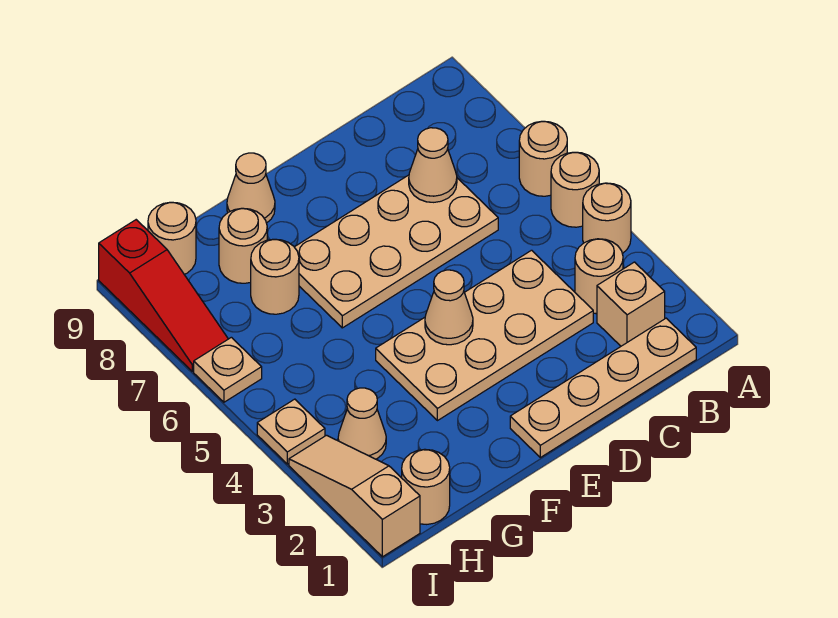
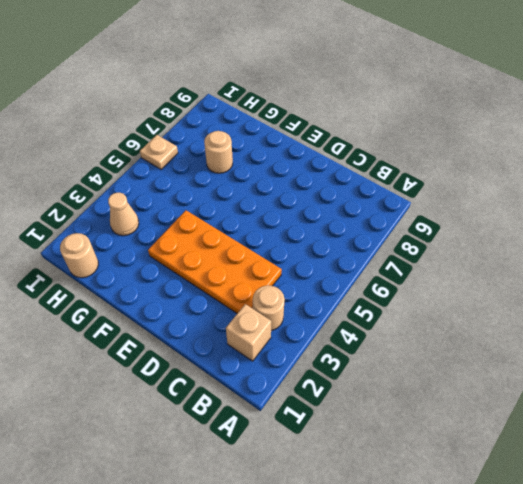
orange 2x4 plate [148,210,282,313] -> tan 2x4 plate [376,250,593,421]
none -> tan 1x1 round brick [583,183,631,254]
none -> tan 1x1 round brick [551,152,599,227]
none -> tan 1x1 round brick [519,121,567,196]

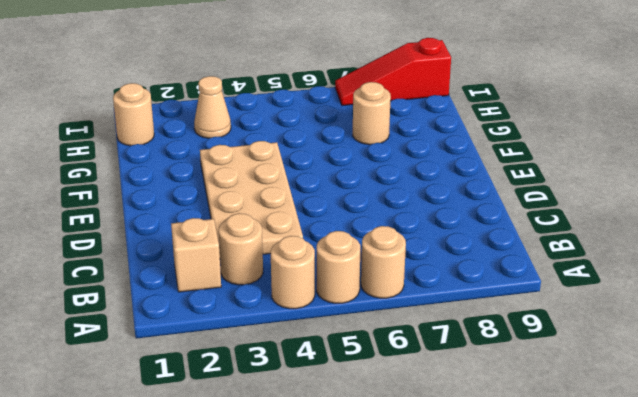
none -> tan 1x4 plate [510,318,696,457]
none -> tan 2x4 plate [295,175,498,328]
none -> tan 1x1 cone [227,153,275,223]

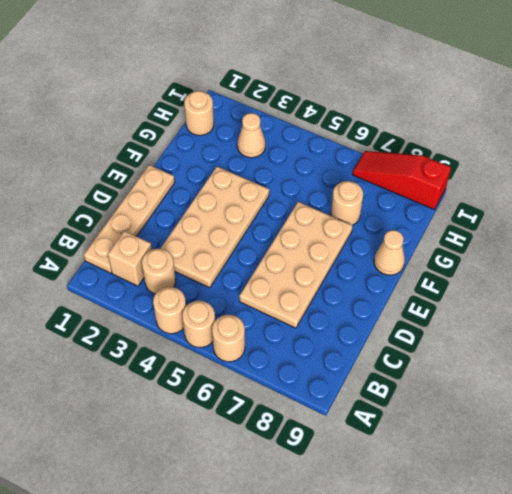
none -> tan 1x1 round brick [219,208,267,283]
none -> tan 1x1 round brick [148,202,196,274]
none -> tan 1x3 slope [289,435,420,557]

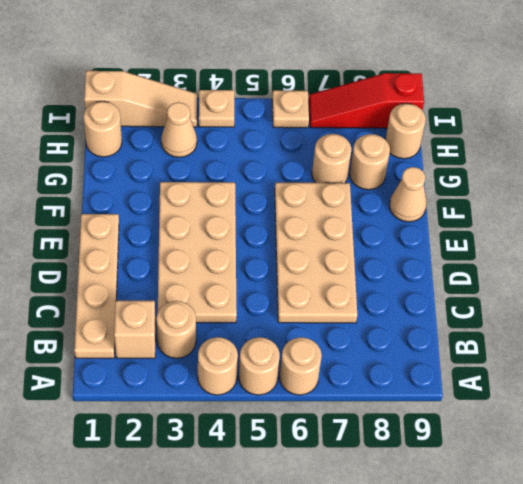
none -> tan 1x1 cone [409,128,457,202]
none -> tan 1x1 cone [425,270,473,345]

